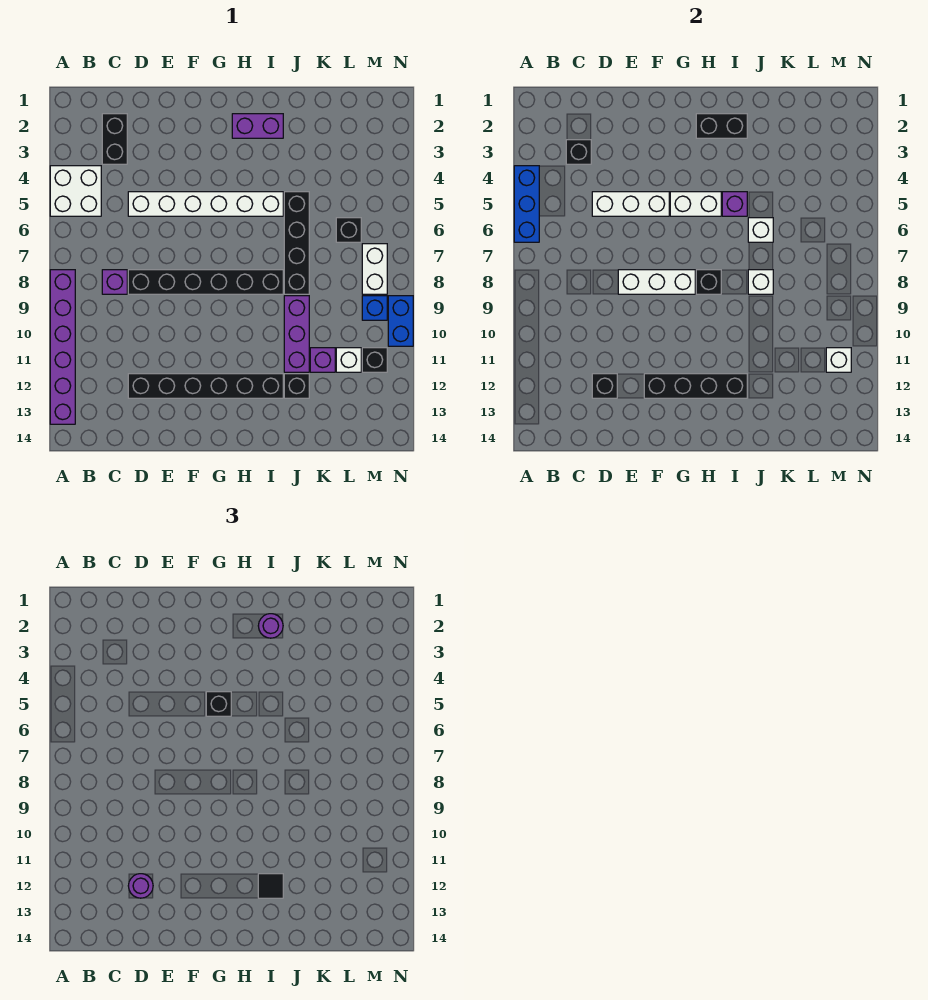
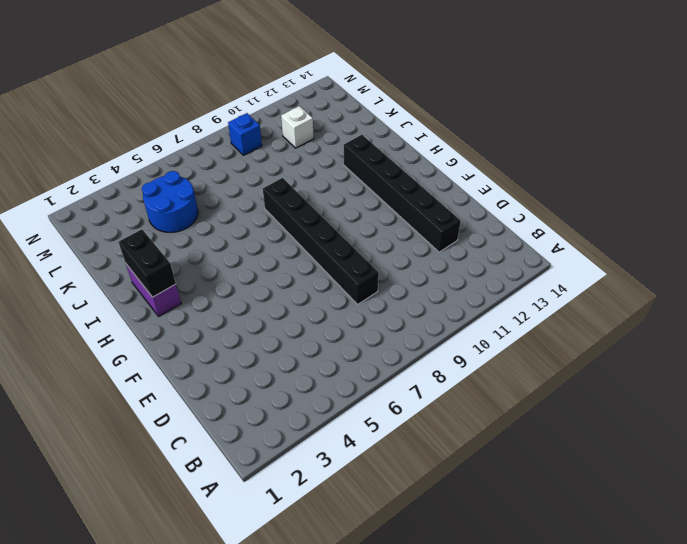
blue 2x2 round brick [142,171,198,232] -> none
none -> white 2x2 brick [50,166,101,216]
none -> purple 1x6 brick [50,270,75,424]
none -> black 1x2 brick [102,114,127,164]
none -> purple 1x1 brick [102,270,127,294]

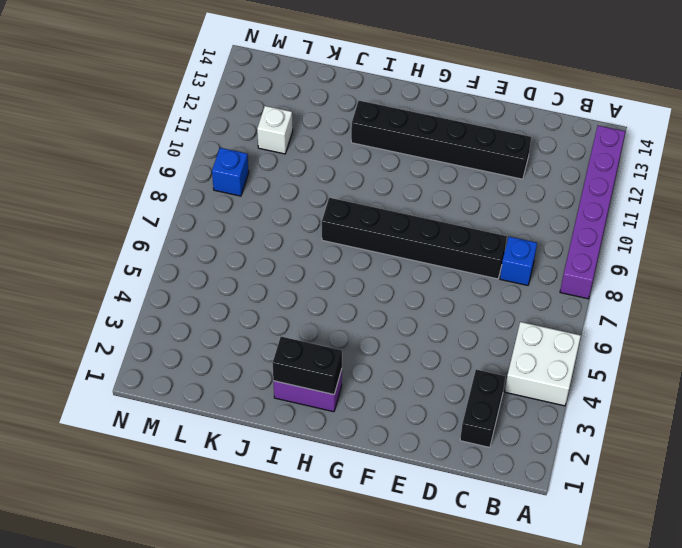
blue 1x1 brick [500,237,537,285] -> purple 1x1 brick [102,270,127,294]
none -> white 1x6 brick [128,192,283,216]
none -> black 1x4 brick [284,192,309,294]
none -> purple 1x3 brick [284,296,309,372]
none -> black 1x1 brick [284,374,309,398]

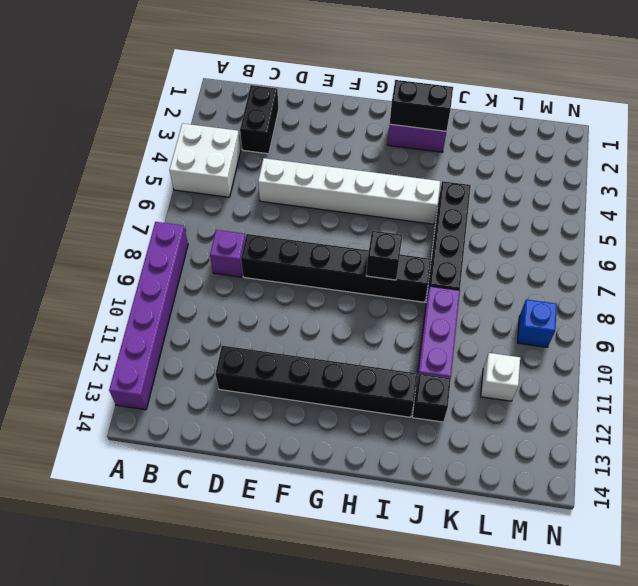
none -> purple 1x1 brick [310,348,335,372]
none -> black 1x1 brick [336,218,361,242]
none -> white 1x2 brick [362,244,387,294]
none -> black 1x1 brick [362,348,387,372]

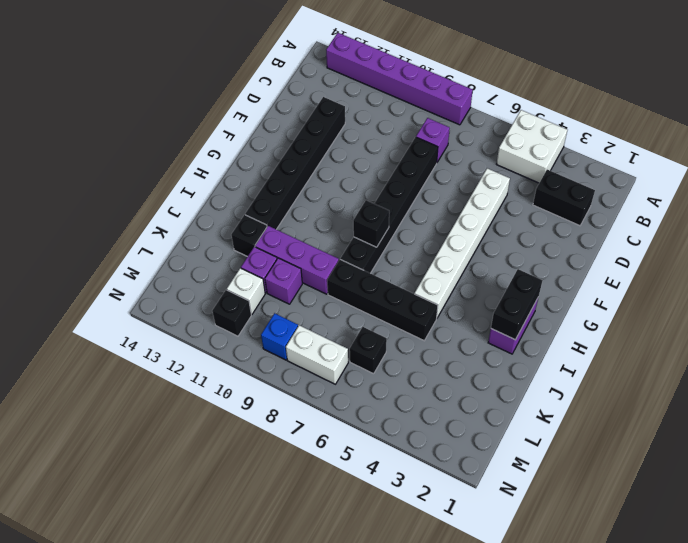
purple 1x1 brick [265,258,302,304] -> purple 1x1 brick moved to [722,192,747,216]
none -> blue 1x2 brick [388,296,413,346]
none -> blue 1x3 brick [514,166,539,242]
none -> black 1x1 brick [566,140,591,164]
none -> white 1x3 brick [592,192,669,216]

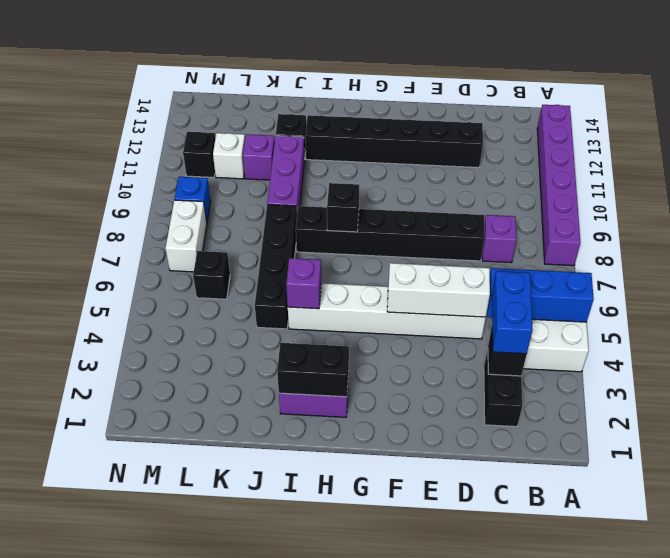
blue 1x3 brick [487,268,594,322] -> blue 1x3 brick turned to [514,166,539,242]
blue 1x2 brick [492,271,533,354] -> blue 1x2 brick moved to [388,296,413,346]
none -> black 1x1 brick [592,374,617,398]
none -> white 1x3 brick [618,270,695,294]
none -> black 1x4 brick [644,374,747,398]
none -> white 1x2 brick [670,192,721,216]

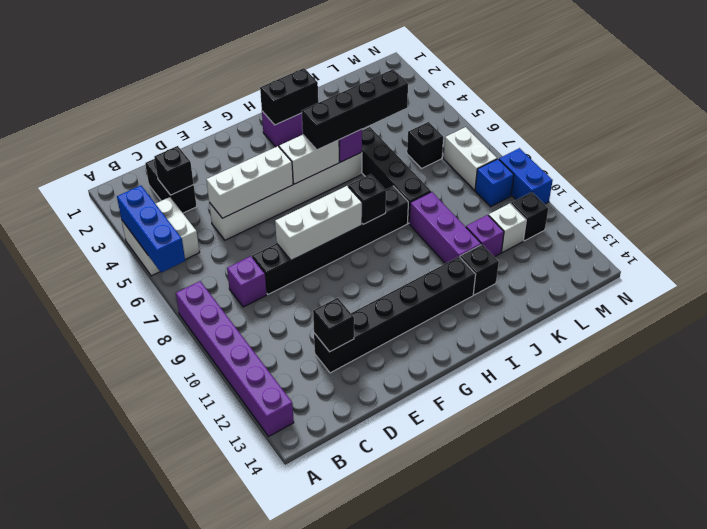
black 1x4 brick [302,69,408,150] -> black 1x4 brick moved to [644,374,747,398]
none -> white 1x1 brick [748,218,773,242]
none -> white 1x1 brick [748,270,773,294]
none -> white 1x1 brick [826,348,851,372]
none -> purple 1x1 round brick [128,874,153,898]

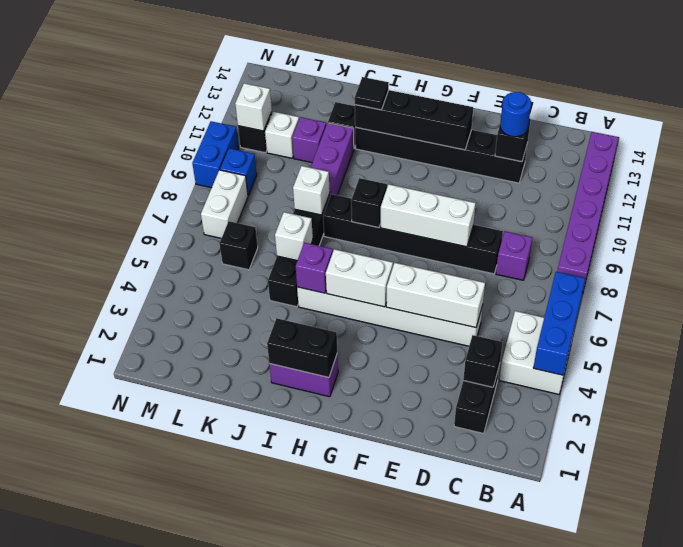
blue 1x1 round brick [500,92,531,137] -> purple 1x1 round brick [128,874,153,898]
none -> black 1x1 brick [206,692,231,716]
none -> purple 1x1 round brick [258,614,283,638]

